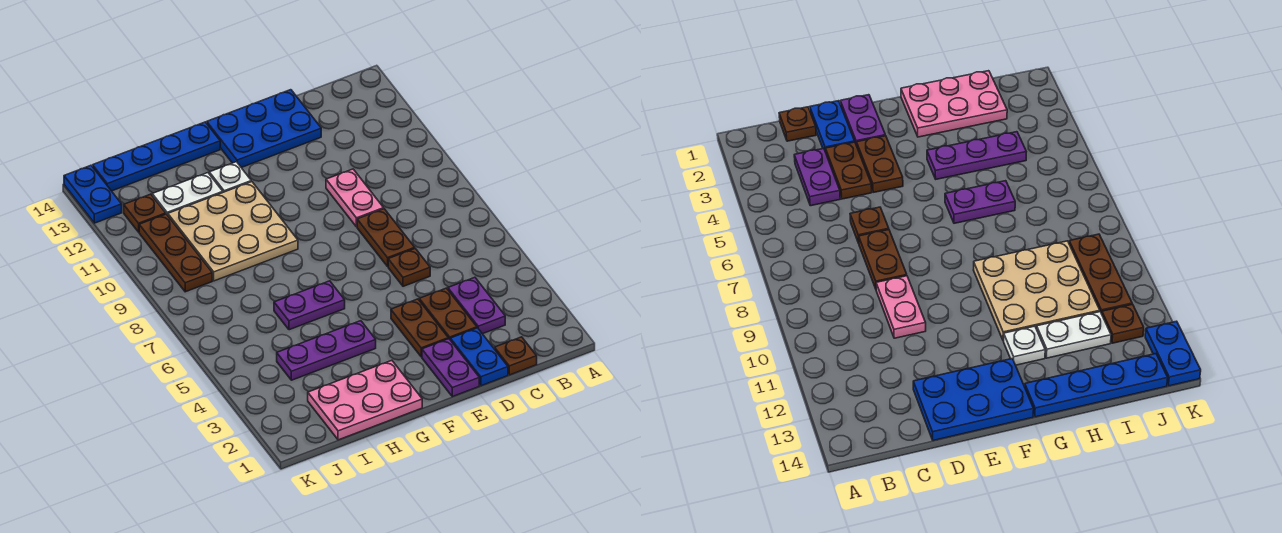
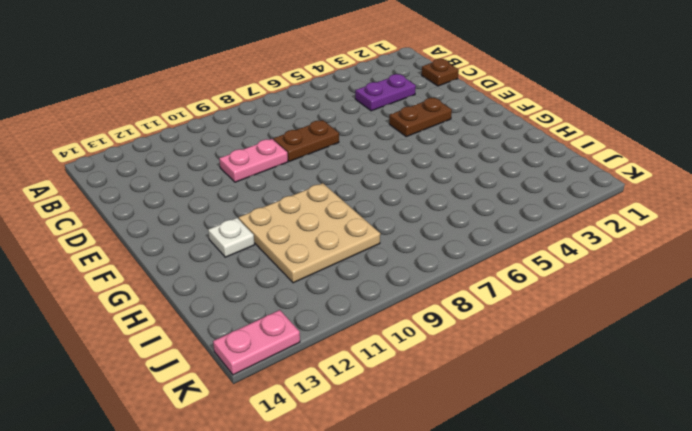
pink 1x2 plate [213,310,300,375] -> blue 1x2 plate [64,165,122,223]
none -> blue 1x2 plate [450,328,508,386]
none -> brown 1x2 plate [419,288,477,339]
none -> brown 1x1 plate [388,249,430,286]

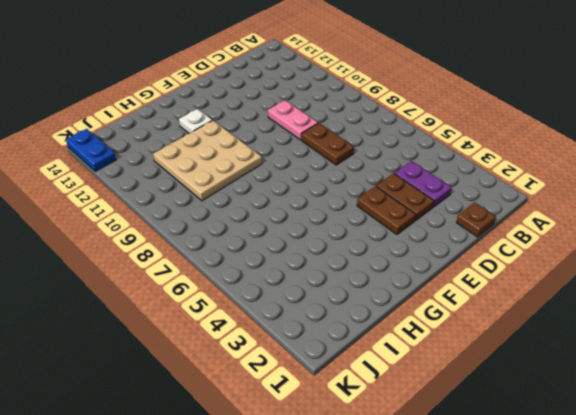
none -> blue 1x2 plate [450,328,508,386]
none -> brown 1x1 plate [388,249,430,286]
none -> blue 2x3 plate [207,90,321,168]

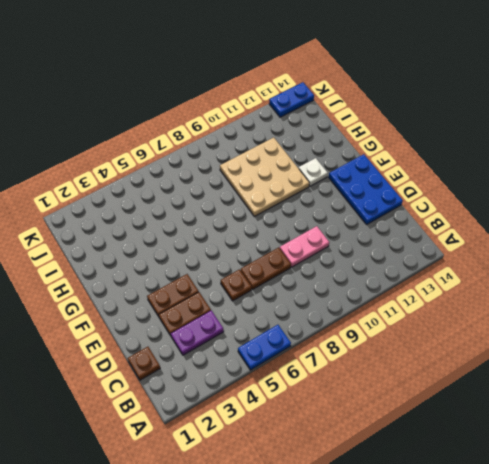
blue 1x2 plate [238,325,291,370] -> blue 1x2 plate moved to [450,328,508,386]
none -> purple 1x2 plate [422,339,479,397]
none -> pink 2x3 plate [308,360,422,440]
none -> purple 1x3 plate [277,321,376,380]

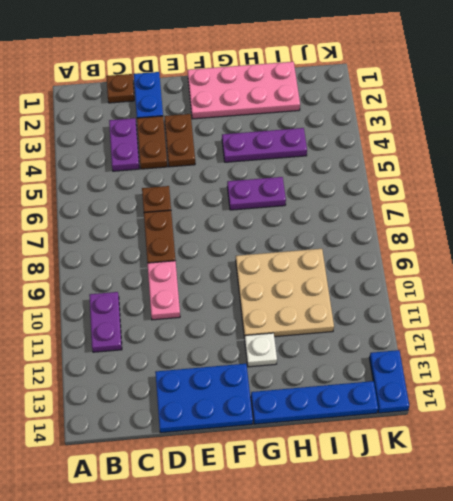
purple 1x2 plate [89,292,122,352] -> purple 1x2 plate moved to [422,339,479,397]
pink 2x4 plate [188,62,300,119] -> pink 2x3 plate [308,360,422,440]
none -> white 1x2 plate [152,173,223,215]
none -> brown 1x3 plate [139,214,212,292]
none -> brown 1x1 plate [124,194,166,232]

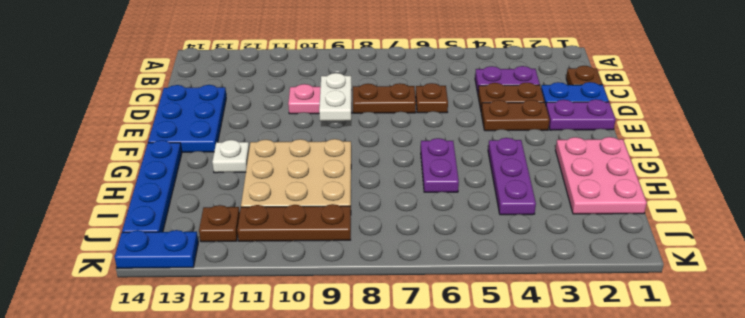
white 1x2 plate [319,73,352,121] -> white 1x2 plate moved to [152,173,223,215]

